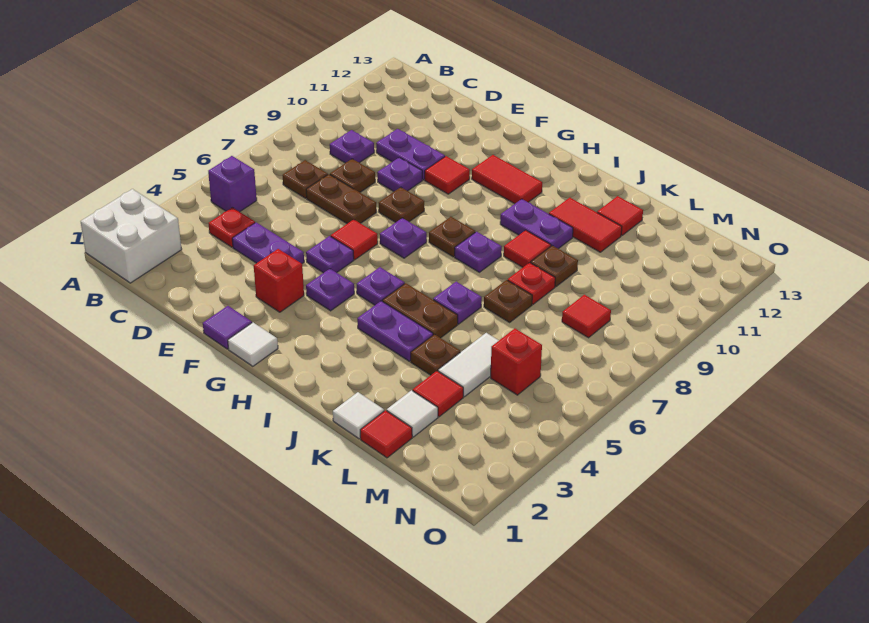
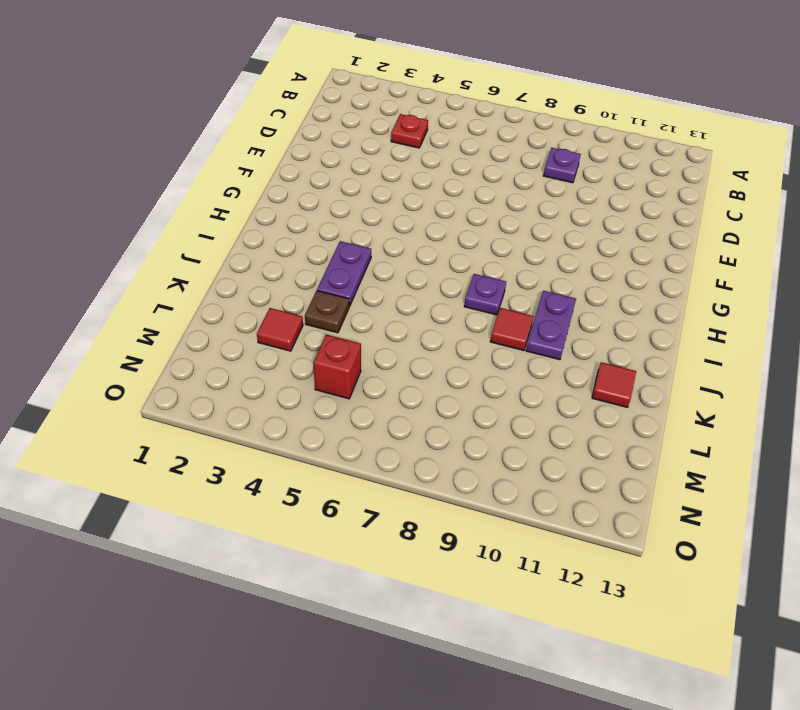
none -> white 2x2 brick [81,189,182,283]
none -> purple 1x1 brick [208,156,257,212]
none -> brown 1x1 plate [283,160,328,198]
none -> purple 1x2 plate [232,222,304,263]

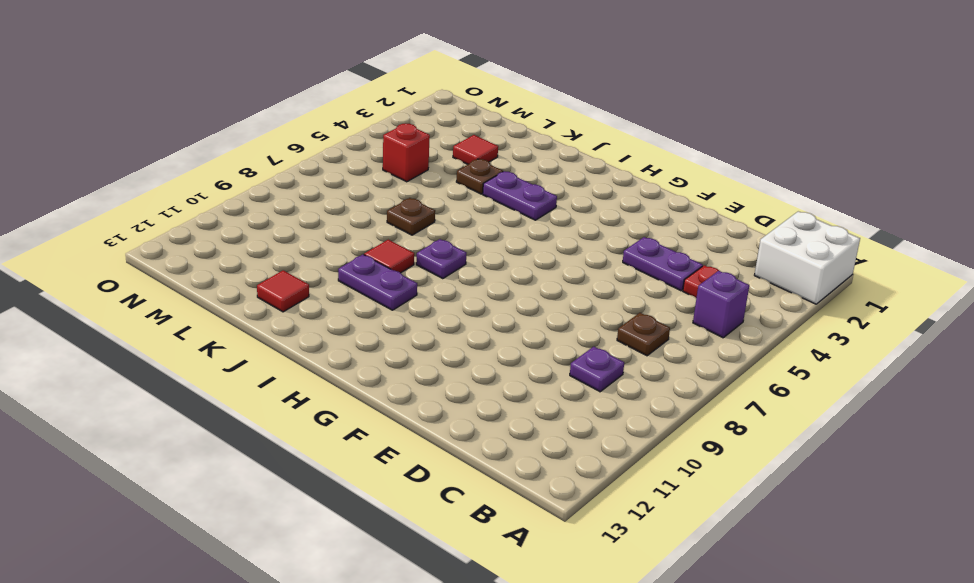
none -> brown 1x2 plate [306,174,376,224]
none -> brown 1x1 plate [330,159,375,192]
none -> purple 1x2 plate [376,129,445,180]
none -> purple 1x1 plate [377,157,422,191]

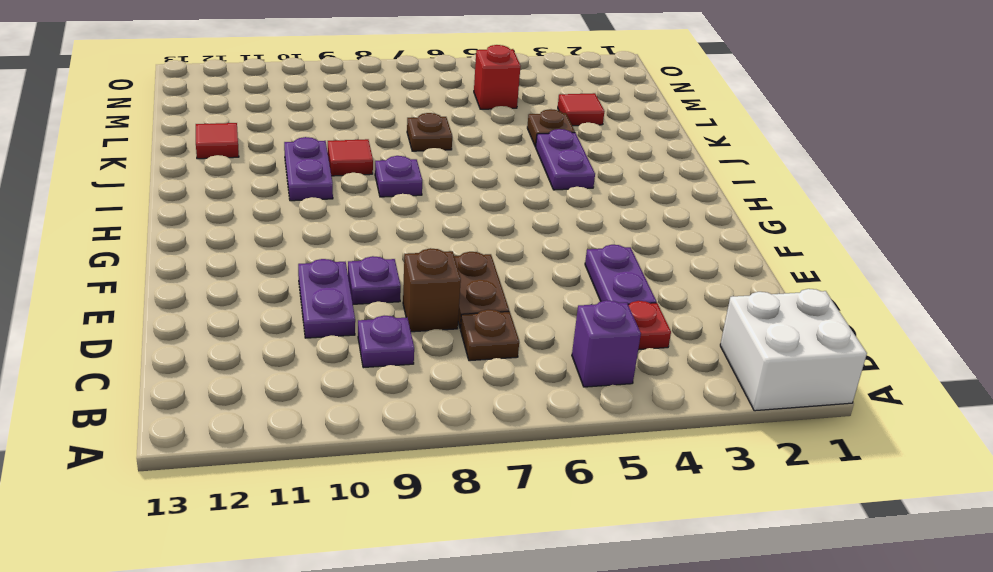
brown 1x1 brick [403,248,461,332] -> brown 1x1 plate [330,159,375,192]
none -> purple 1x1 tile [203,306,252,349]
none -> red 1x1 brick [254,249,304,312]
none -> purple 1x1 plate [306,236,354,273]
none -> red 1x1 tile [331,219,378,260]

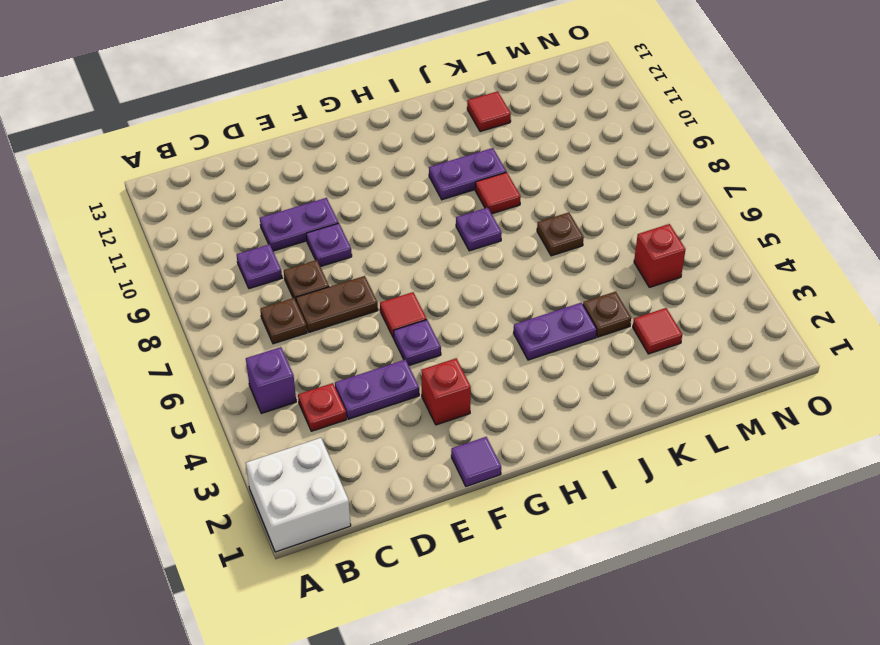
none -> brown 1x1 plate [379,187,424,222]
none -> red 1x1 tile [425,156,470,194]
none -> white 1x1 tile [228,323,278,366]
none -> purple 1x1 plate [306,269,354,311]

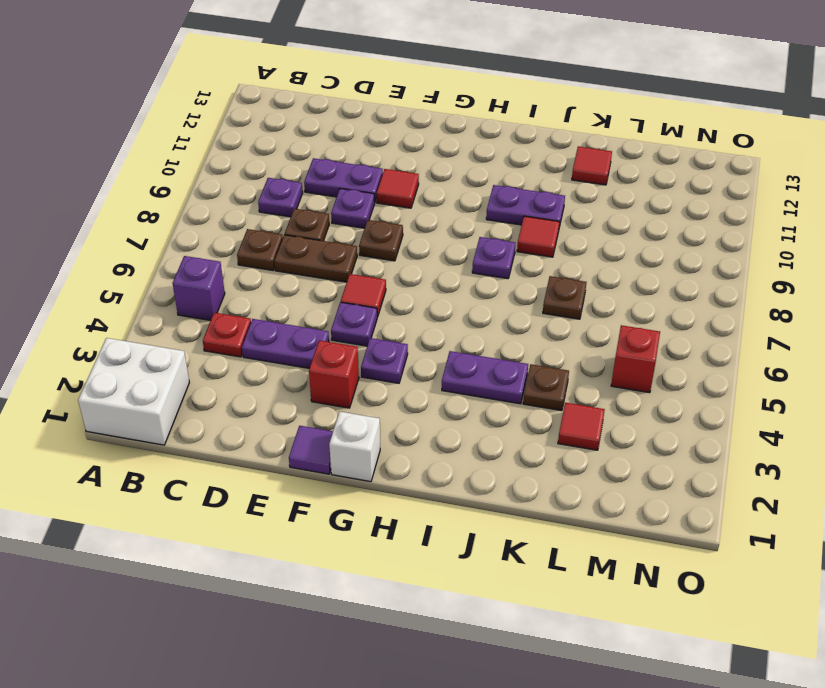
white 1x1 brick [329,412,380,482] -> white 1x1 tile [228,323,278,366]
none -> purple 1x1 plate [380,218,427,258]
none -> red 1x2 tile [472,155,542,204]
none -> purple 1x1 plate [357,267,405,305]
none -> brown 1x1 plate [429,217,475,257]

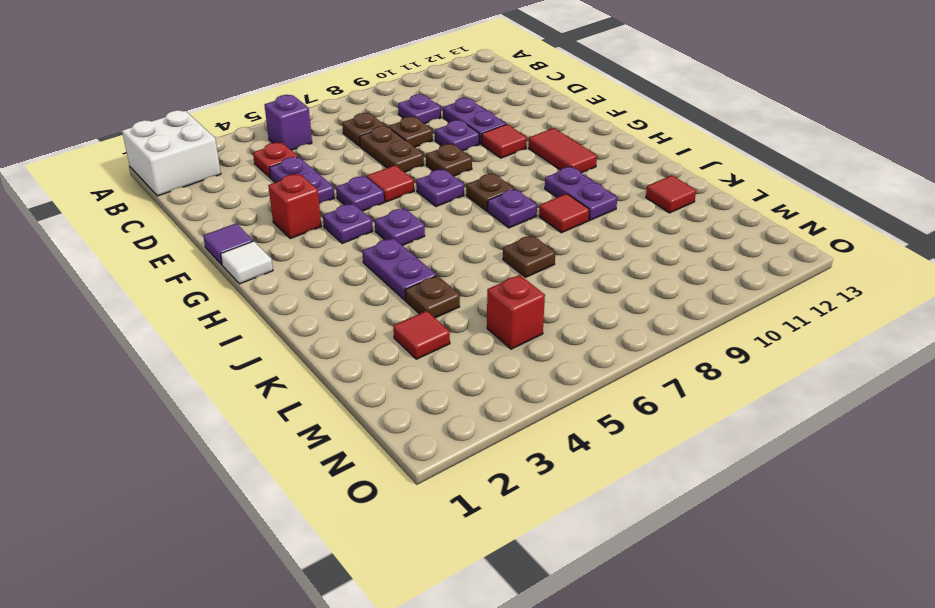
none -> brown 1x2 plate [382,283,458,338]
none -> purple 1x1 plate [433,282,482,324]
none -> red 1x2 tile [549,198,622,252]
none -> white 1x1 tile [333,392,384,439]

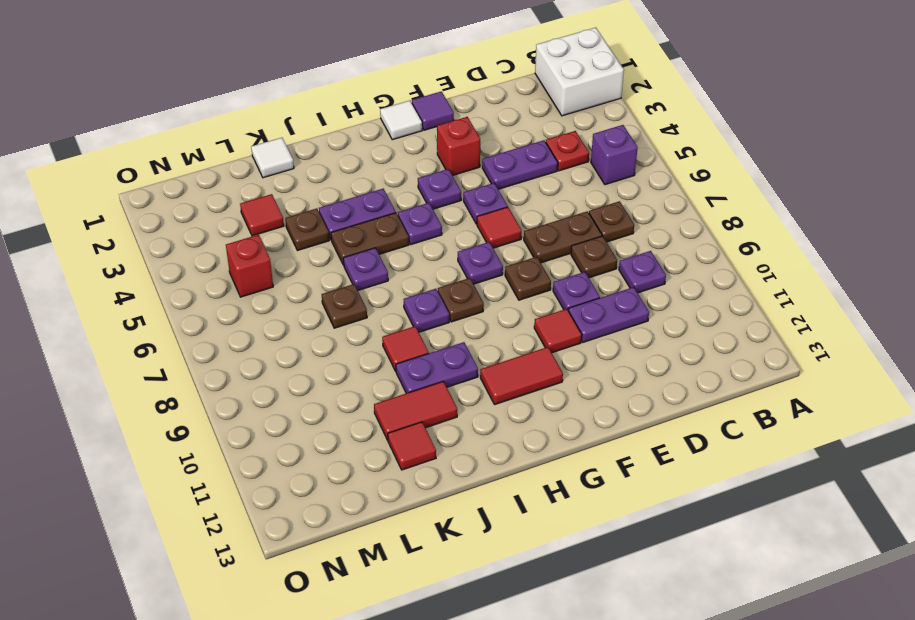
none -> red 1x1 plate [508,263,555,304]
none -> brown 1x1 plate [531,246,578,287]
none -> red 1x1 tile [360,410,412,458]
none -> white 1x1 tile [387,390,438,437]

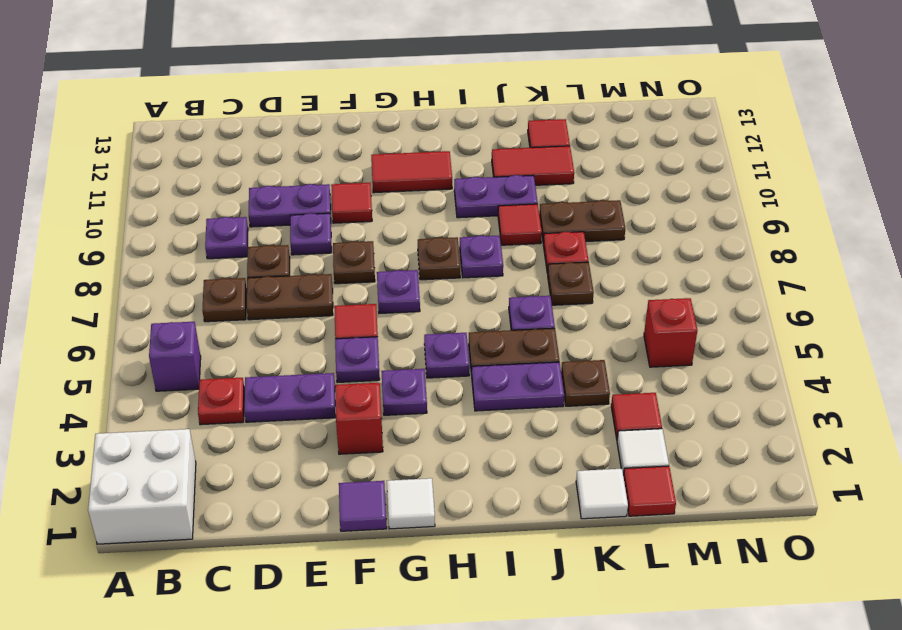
brown 1x2 plate [539,200,625,242] -> brown 1x1 plate [531,246,578,287]
none -> white 1x2 tile [438,333,499,397]
none -> red 1x1 tile [562,295,611,338]

